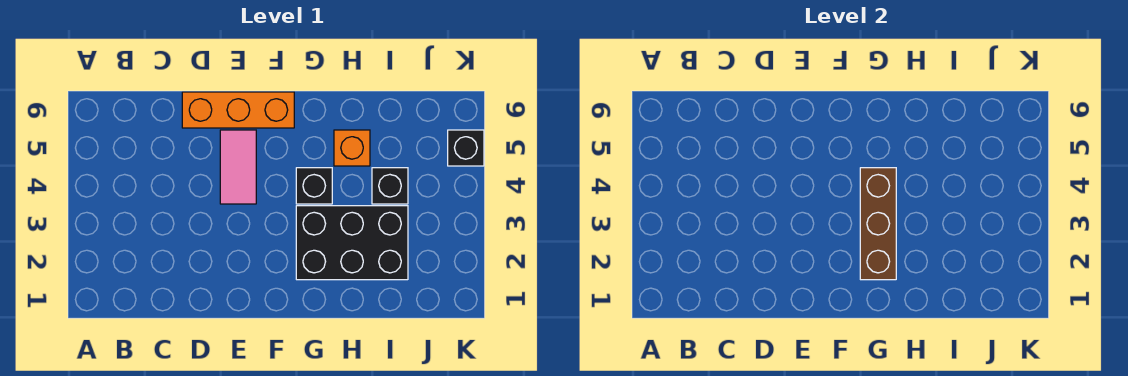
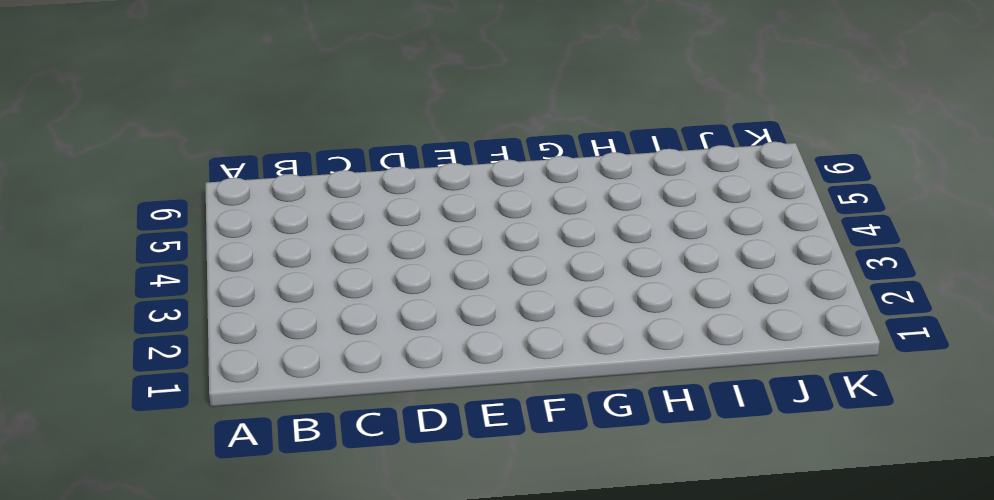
none -> orange 1x3 brick [182,92,294,128]
none -> pink 1x2 tile [220,130,256,204]

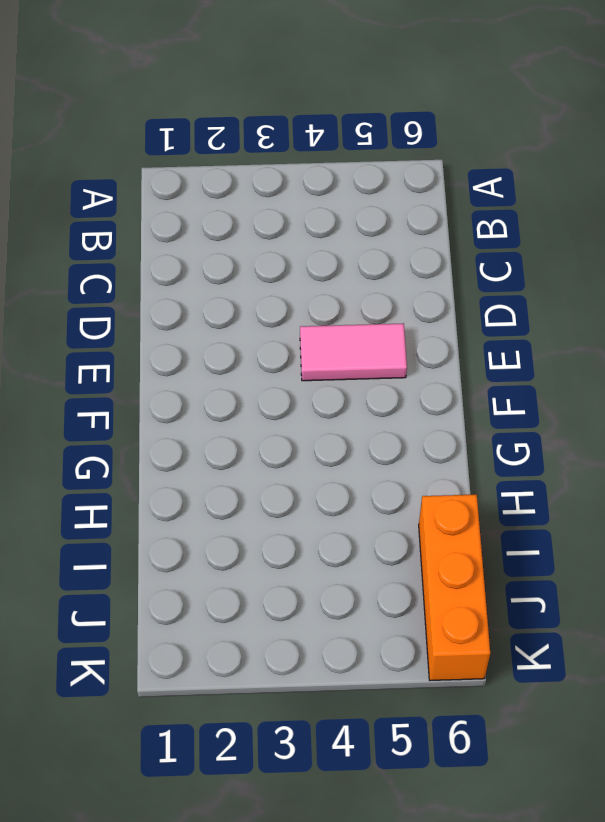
orange 1x3 brick [419,494,490,680] -> orange 1x3 brick moved to [182,92,294,128]
none -> black 2x3 brick [296,206,408,280]
none -> black 1x1 brick [296,168,332,204]

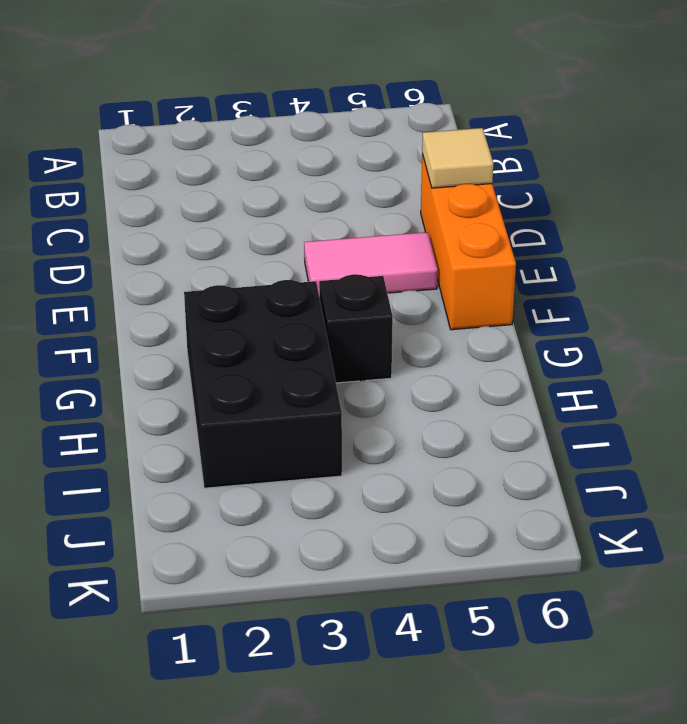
tan 1x1 tile [422,128,493,188] -> none
none -> orange 1x1 brick [334,130,370,166]
none -> black 1x1 brick [372,168,408,204]

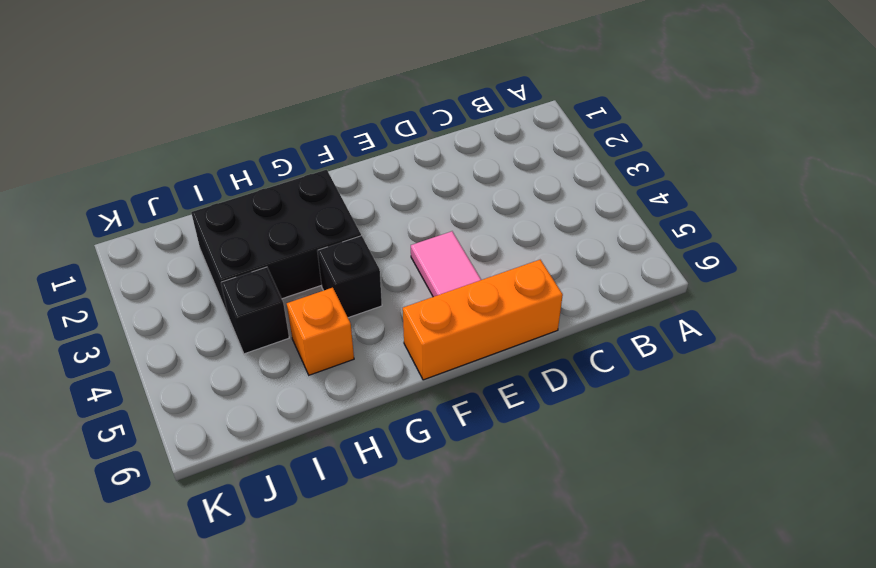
none -> black 1x1 brick [448,130,484,166]
none -> brown 1x3 brick [860,168,896,280]

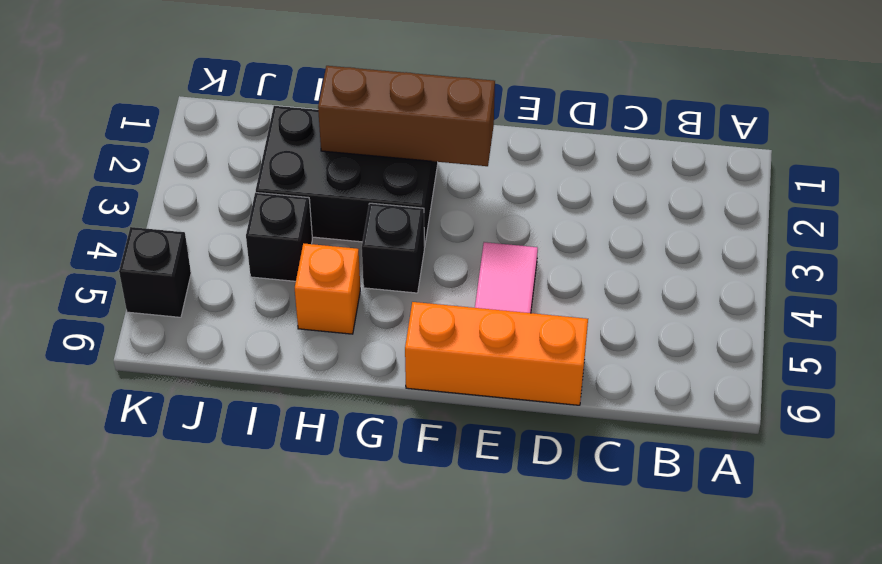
brown 1x3 brick [318,66,495,166] -> brown 1x3 brick turned to [860,168,896,280]

